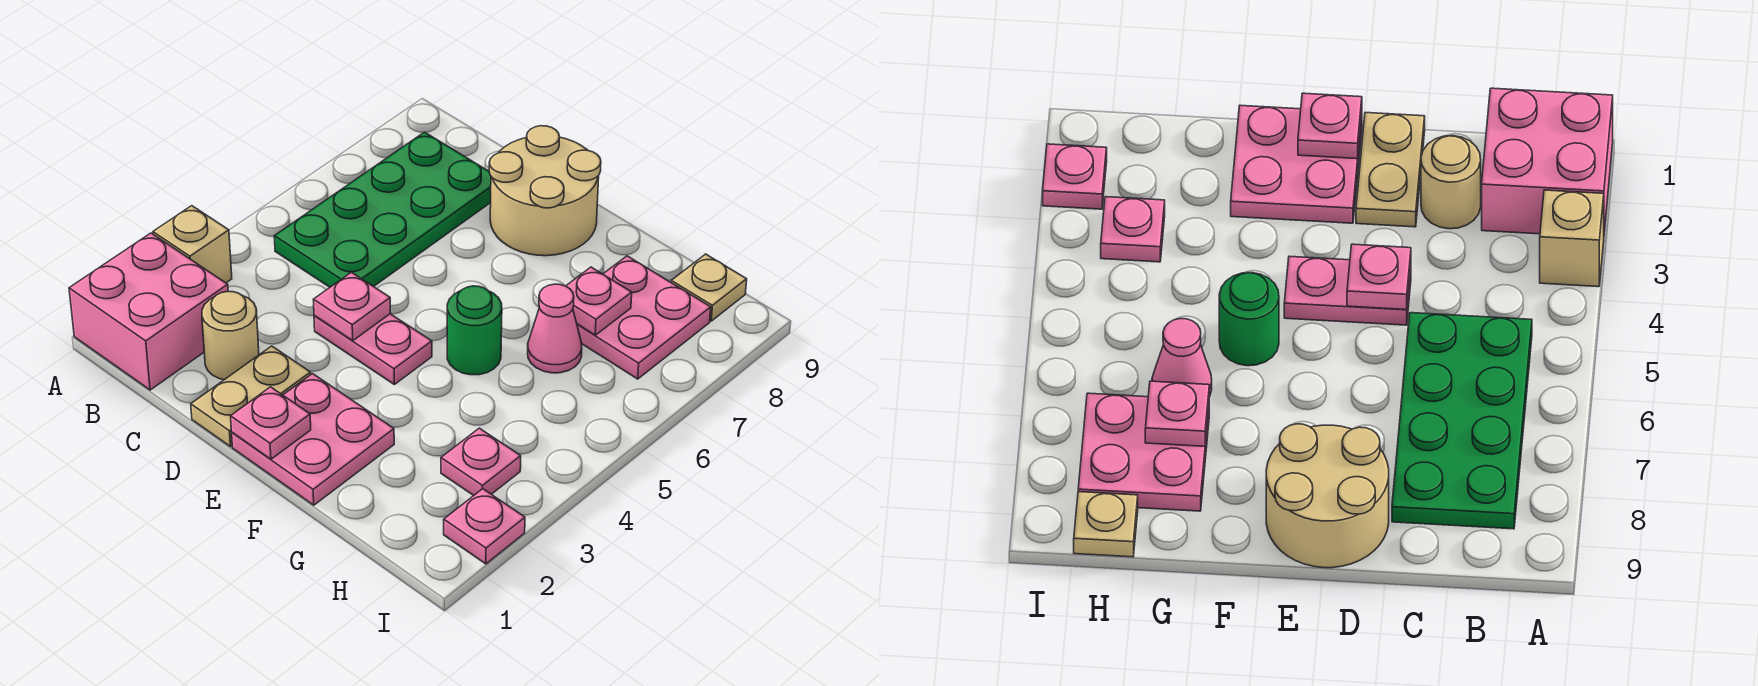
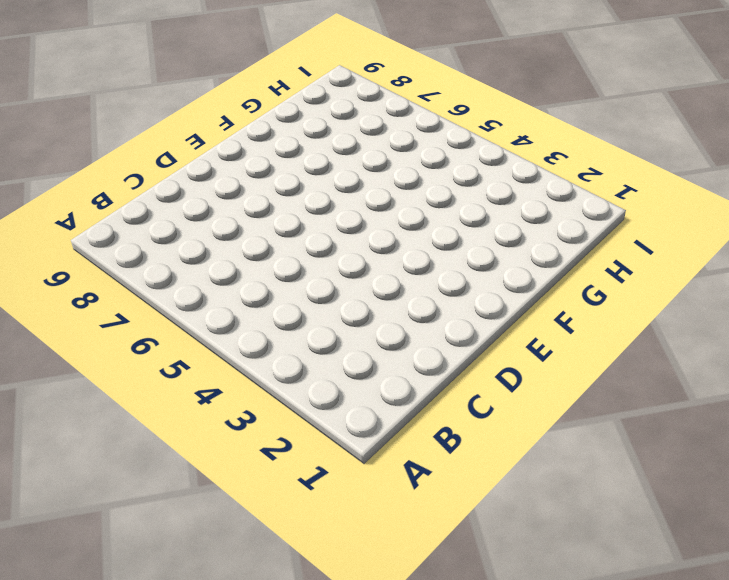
none -> pink 2x2 brick [69,233,228,390]
none -> tan 1x1 brick [153,206,232,283]
none -> green 2x4 plate [274,132,491,287]

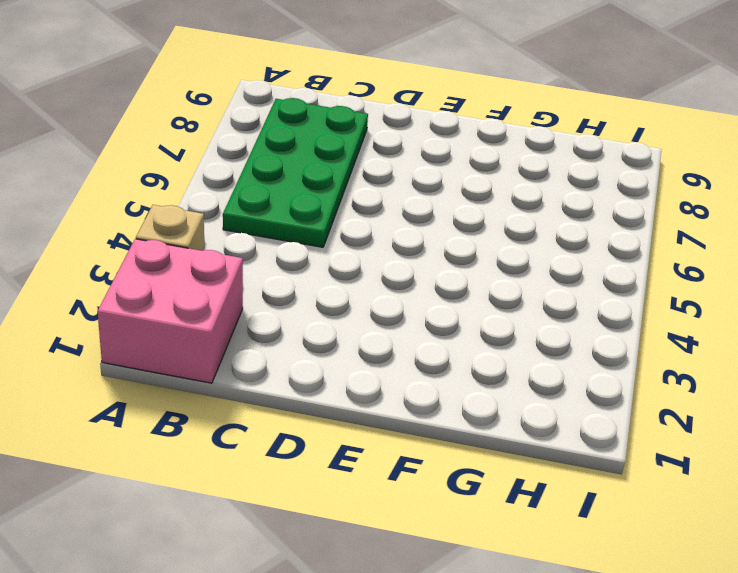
none -> tan 1x1 round brick [202,291,259,380]
none -> tan 1x2 plate [191,346,311,447]
none -> pink 1x2 plate [314,314,432,384]

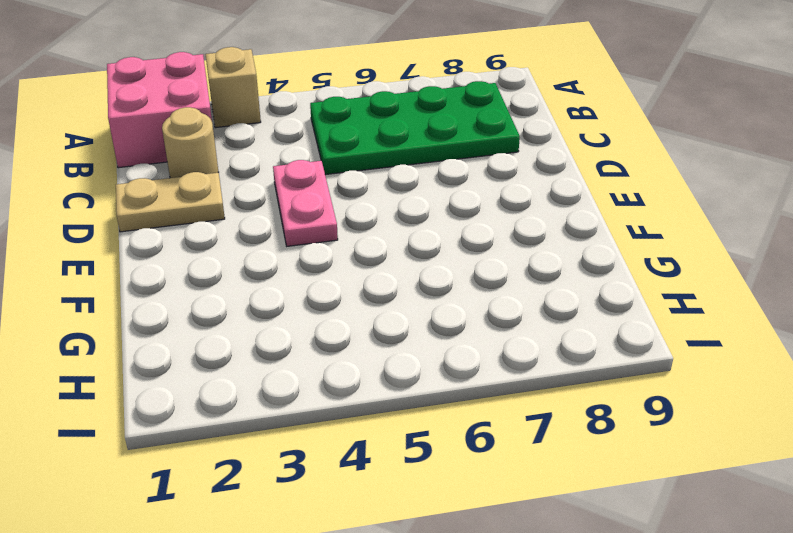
none -> tan 2x2 round brick [489,126,601,256]
none -> pink 2x2 plate [232,374,394,505]
none -> green 1x1 round brick [447,286,502,375]

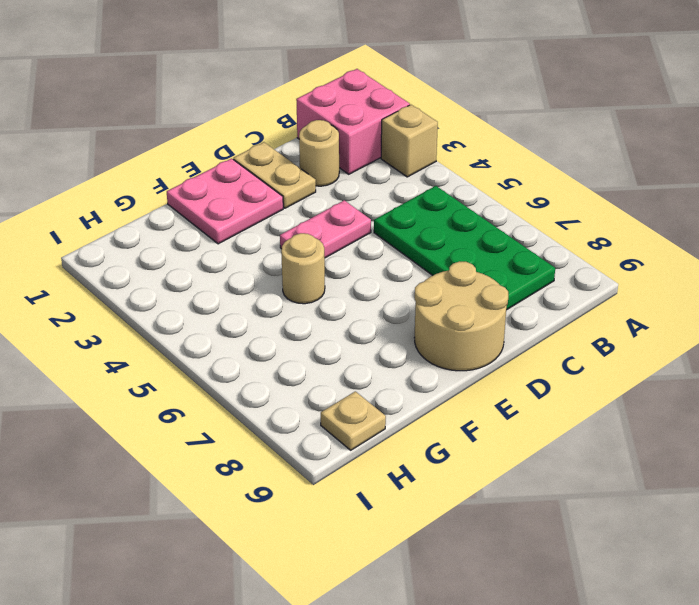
tan 1x1 round brick [281,233,325,304] -> green 1x1 round brick [447,286,502,375]
none -> pink 1x1 cone [528,284,582,373]
none -> pink 2x2 plate [577,256,711,379]
none -> pink 1x1 plate [441,428,521,496]

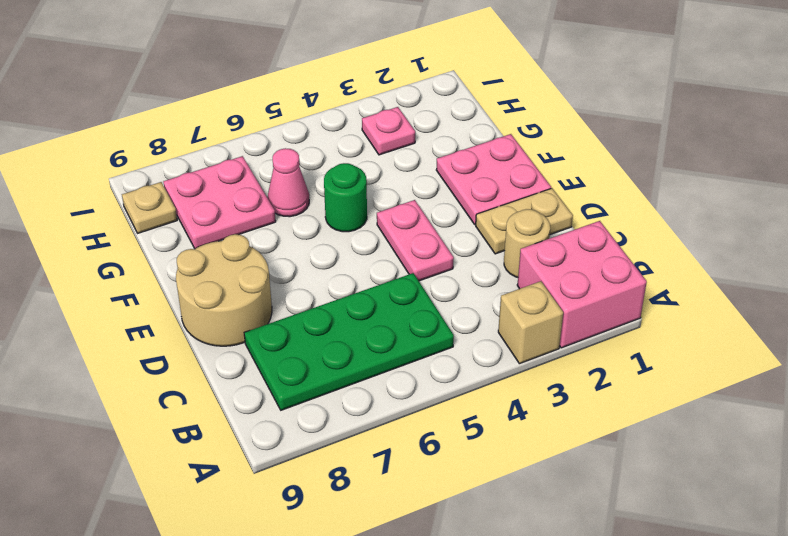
none -> pink 1x1 plate [444,489,525,564]
none -> pink 1x1 plate [313,272,391,341]
none -> pink 1x1 plate [231,387,311,459]

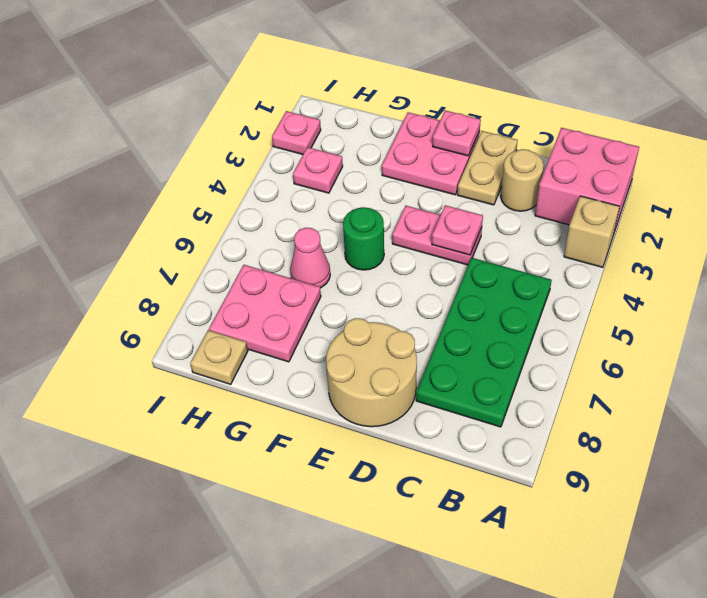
none -> pink 1x1 plate [566,267,632,335]

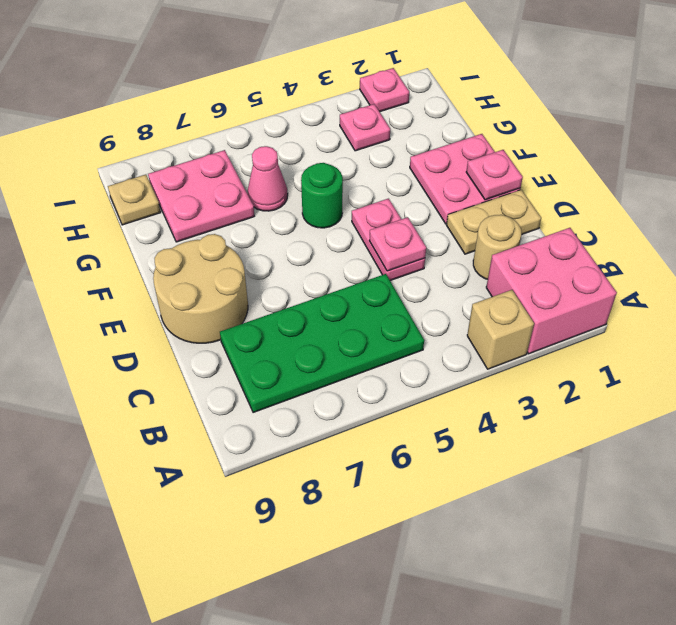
none -> pink 1x1 plate [566,267,632,335]

